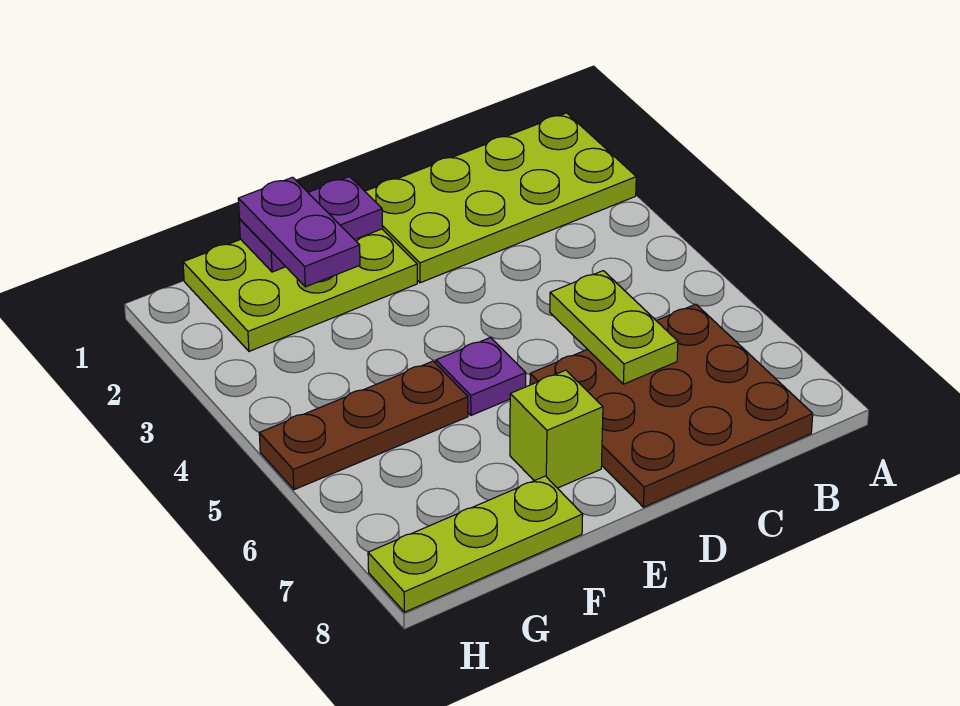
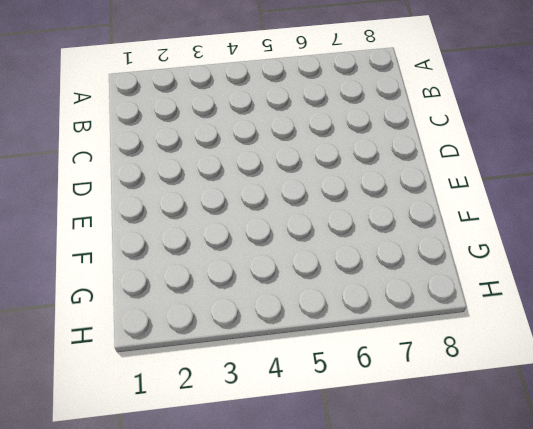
none -> lime 2x4 plate [365,113,636,283]
none -> brown 3x3 plate [530,304,813,507]

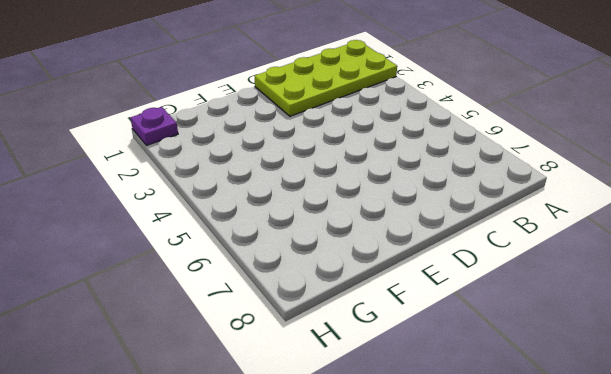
purple 1x1 plate [131,107,178,145] -> purple 1x1 plate moved to [436,338,526,415]
none -> brown 3x3 plate [530,304,813,507]
none -> lime 2x3 plate [183,229,417,351]

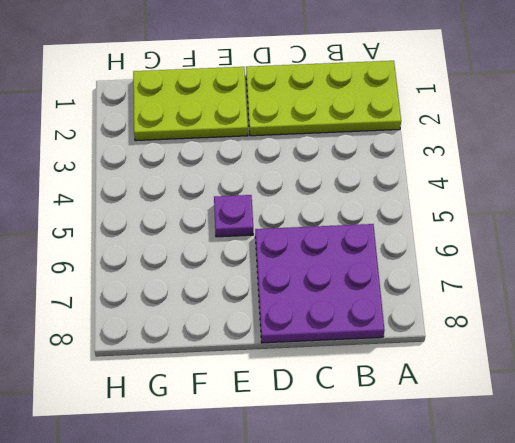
purple 3x3 plate [255,224,384,343] -> brown 3x3 plate [530,304,813,507]
none -> lime 1x1 brick [510,370,603,488]
none -> brown 1x3 plate [259,361,468,490]

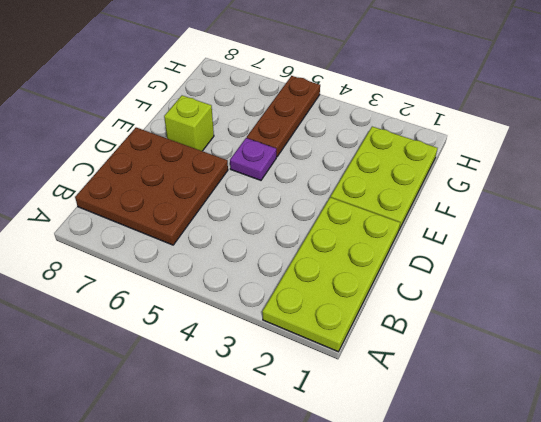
none -> lime 1x3 plate [368,476,583,612]
none -> lime 1x2 plate [550,271,678,384]

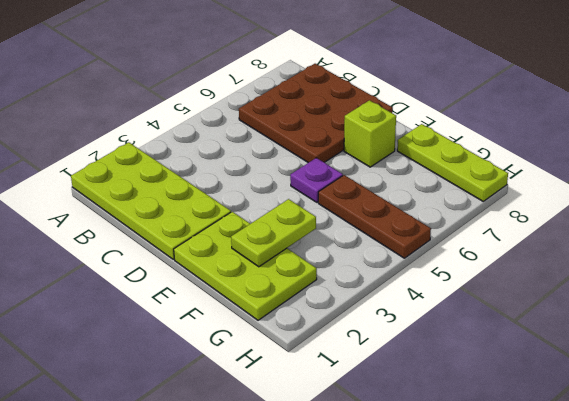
lime 1x2 plate [231,199,316,267] -> lime 1x2 plate moved to [550,271,678,384]
none -> purple 1x2 plate [239,177,383,272]
none -> purple 1x2 plate [238,177,360,287]

